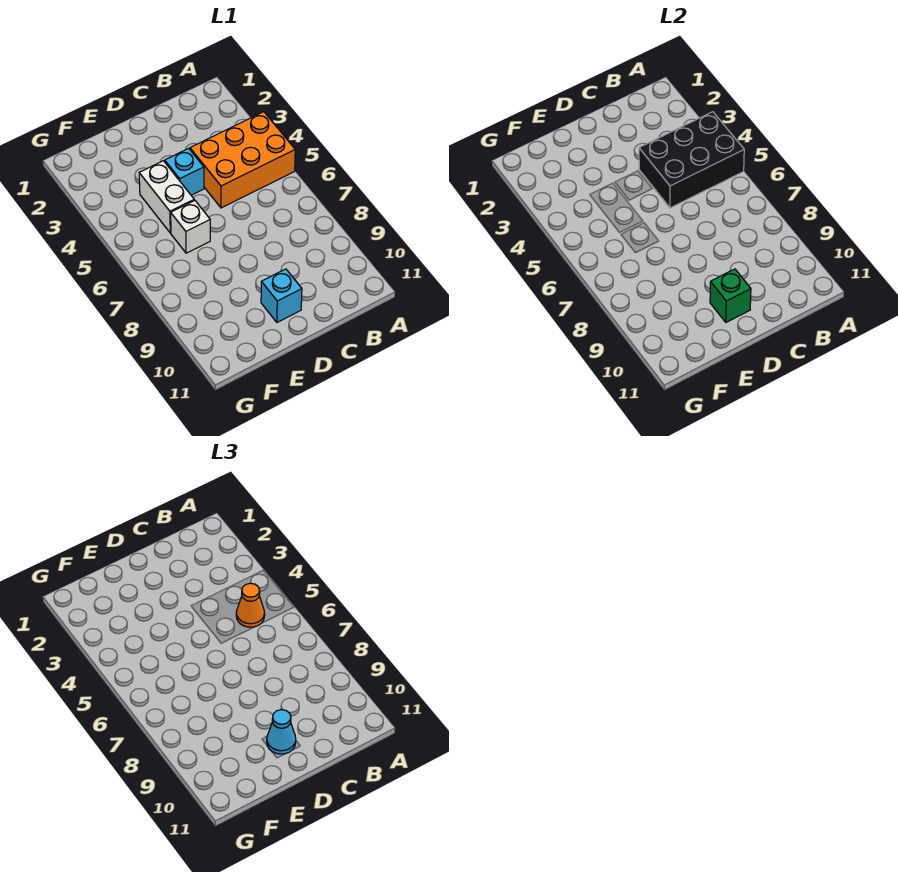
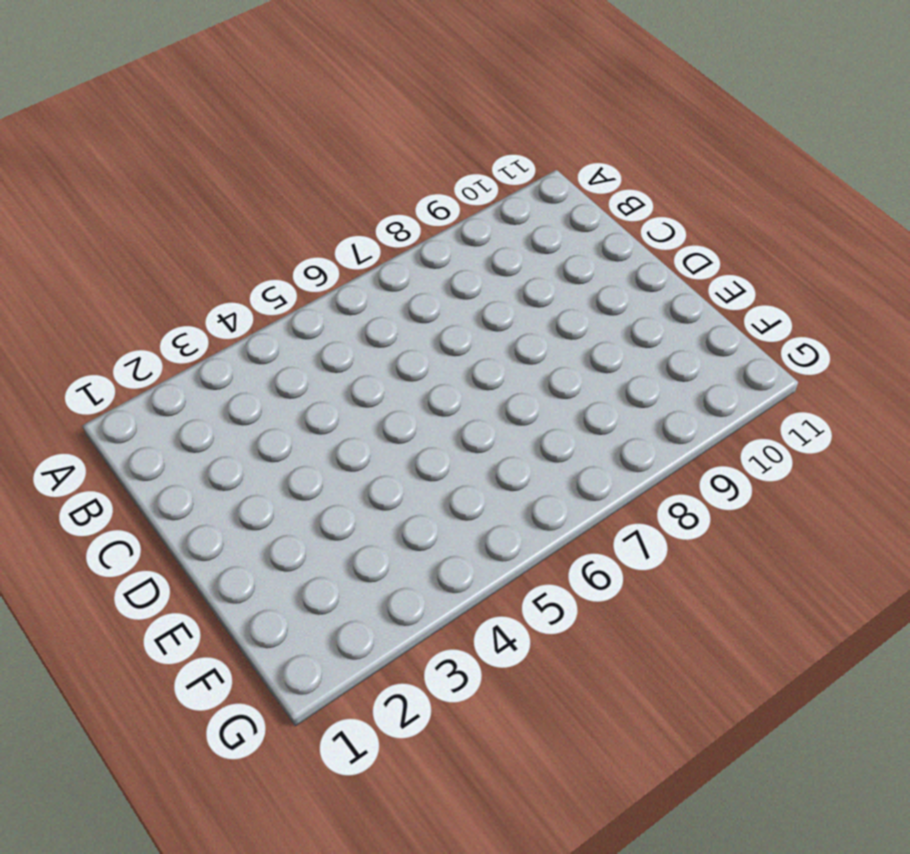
none -> orange 2x3 brick [190,112,295,208]
none -> cyan 1x1 brick [165,148,204,195]

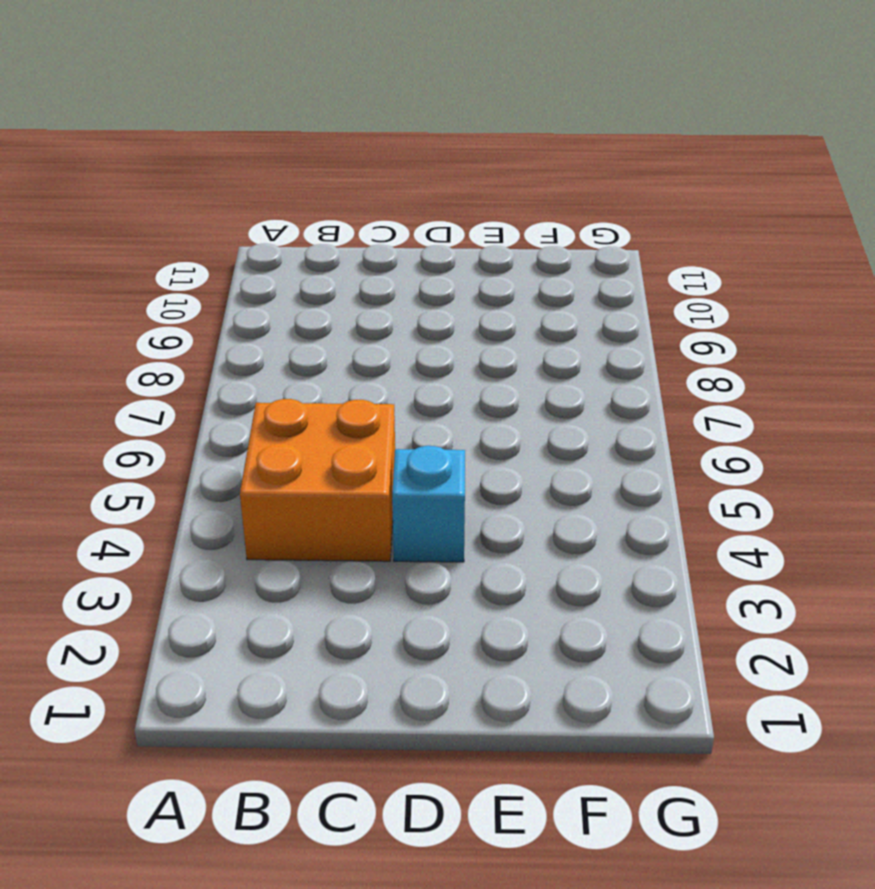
orange 2x2 brick [240,399,395,561] -> orange 2x3 brick [190,112,295,208]
none -> cyan 1x1 brick [261,269,302,322]
none -> white 1x2 brick [139,161,194,233]

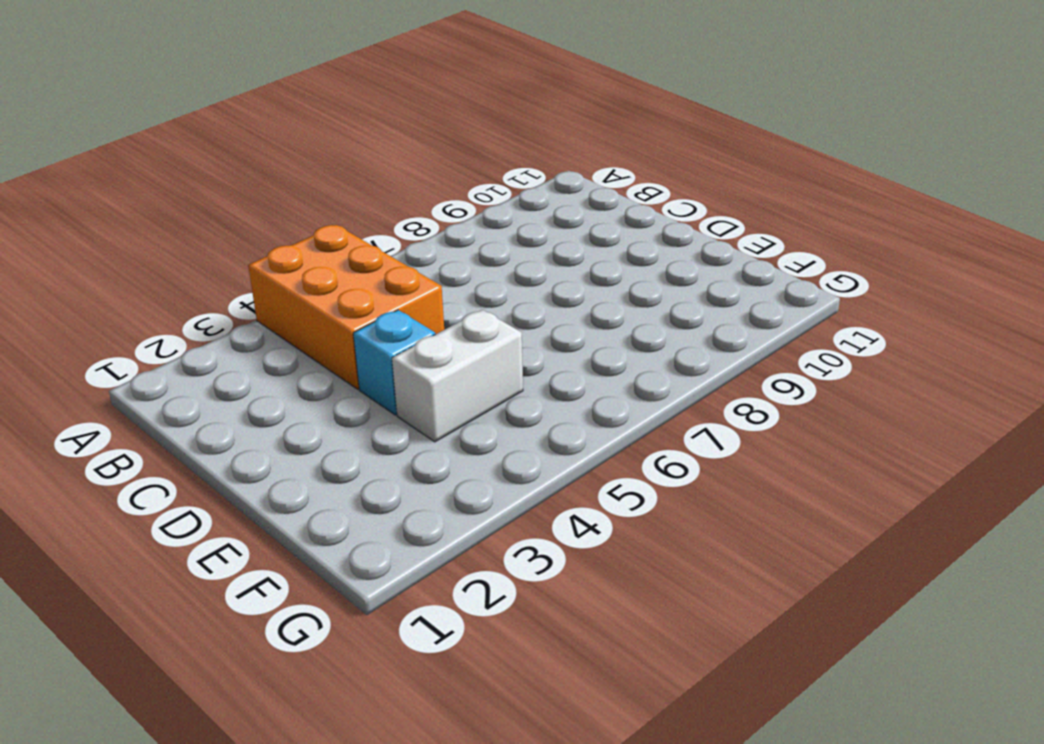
none -> cyan 1x1 brick [261,269,302,322]
none -> white 1x1 brick [171,200,210,253]

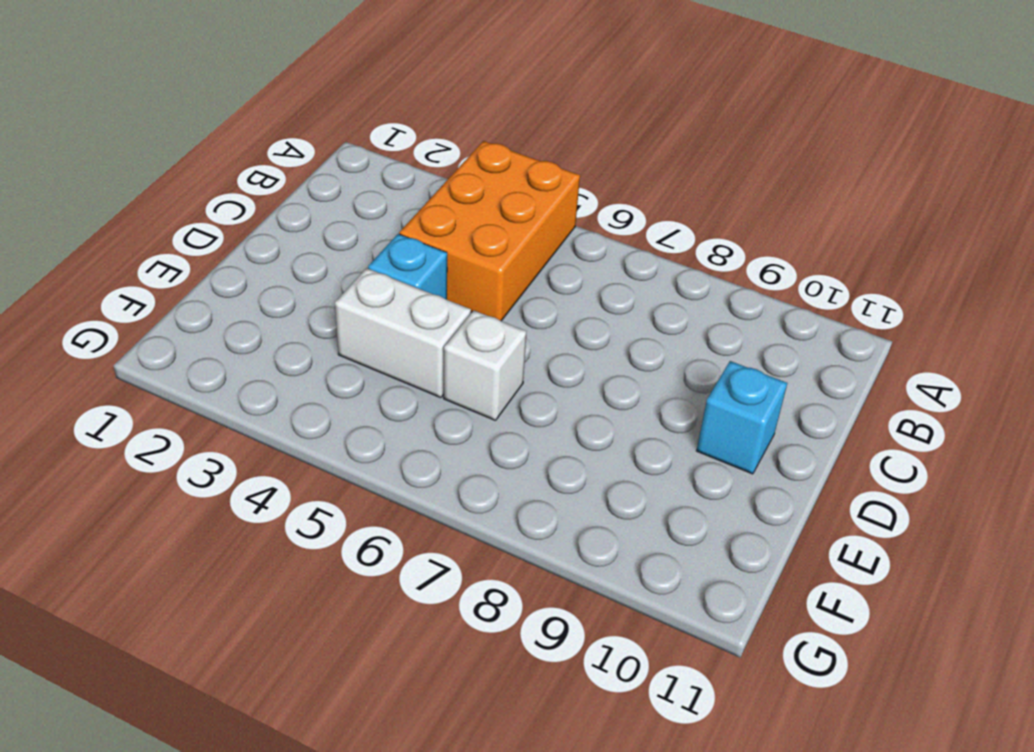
none -> black 2x3 brick [639,112,744,208]
none -> green 1x1 brick [710,269,751,322]

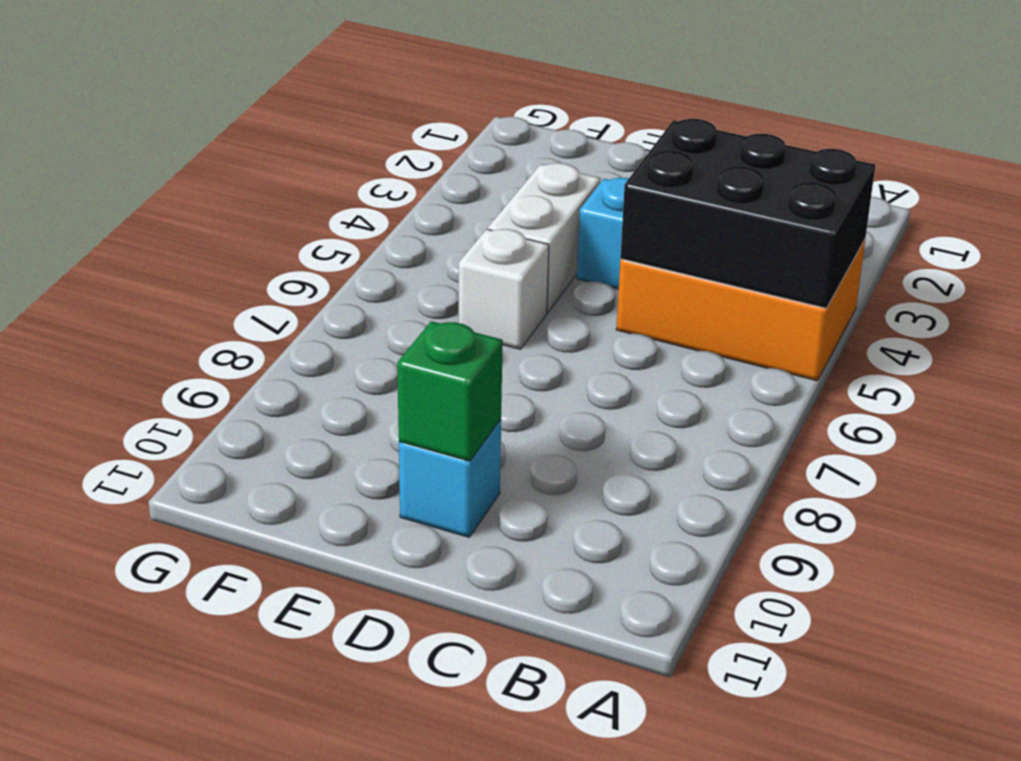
none -> orange 1x1 cone [236,583,265,627]
none -> cyan 1x1 cone [267,710,296,754]

